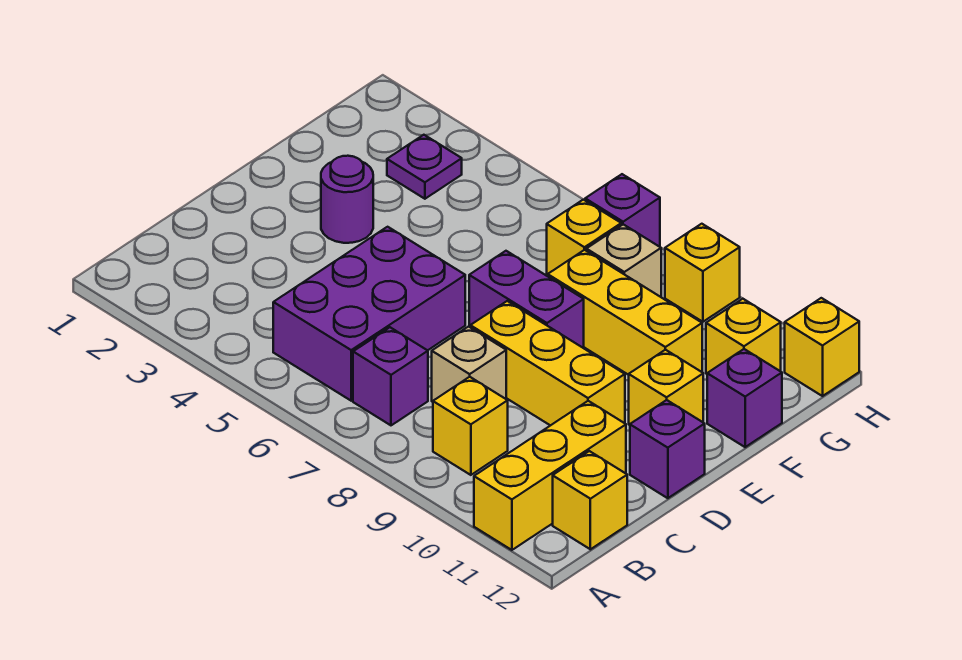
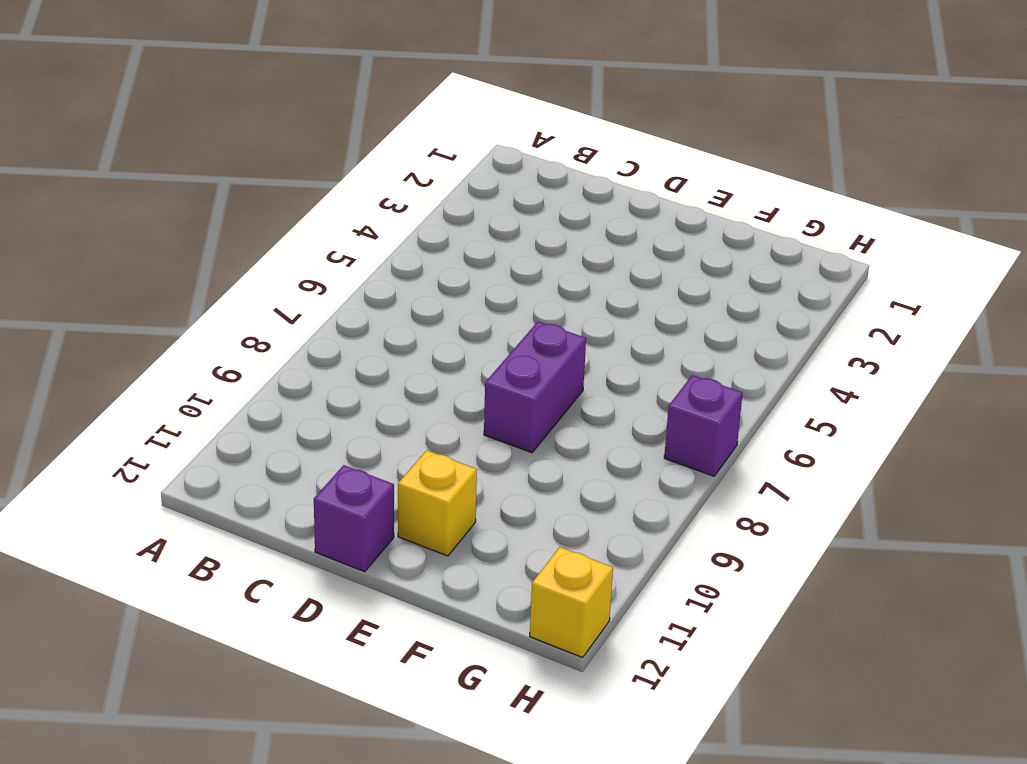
none -> yellow 1x3 brick [474,401,626,550]
none -> purple 2x3 brick [273,227,465,401]
none -> purple 1x1 brick [353,327,428,425]

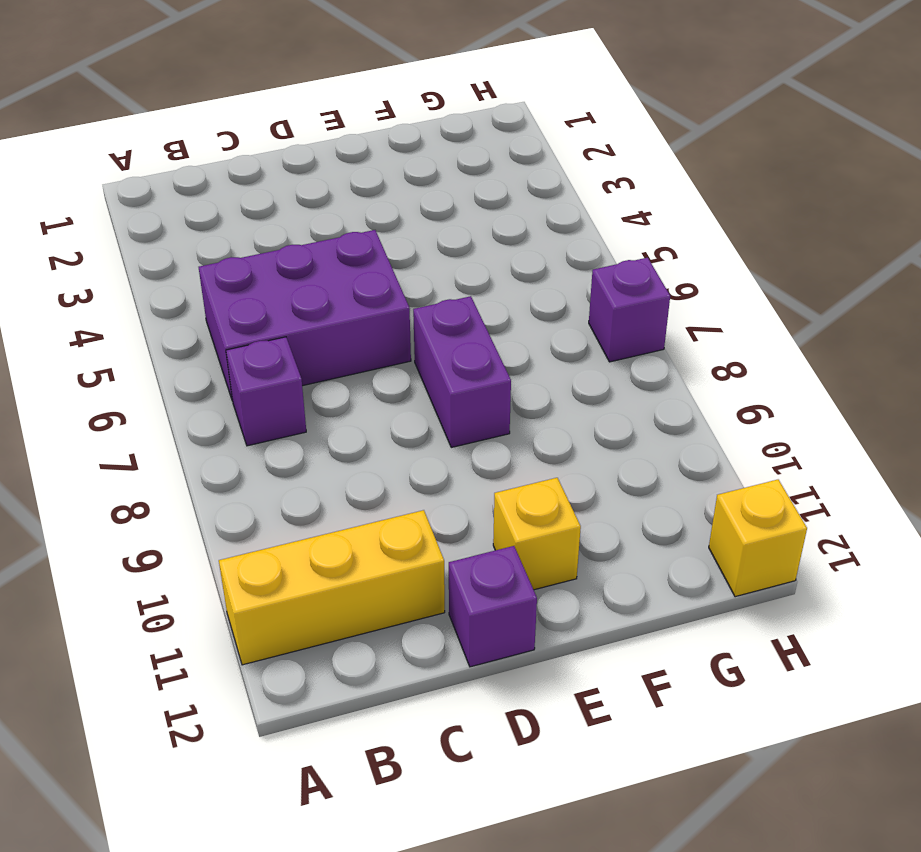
none -> yellow 1x1 brick [433,377,508,475]
none -> yellow 1x1 brick [553,451,627,549]
none -> tan 1x1 brick [432,327,506,402]

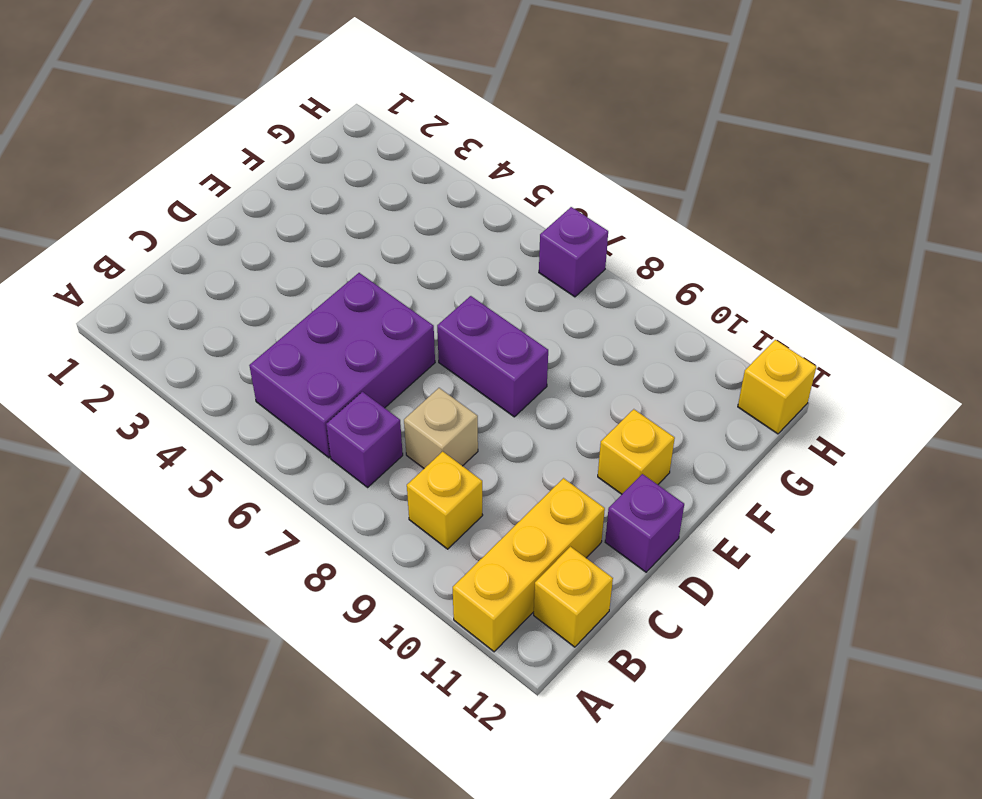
none -> yellow 1x3 brick [470,301,625,426]
none -> purple 1x1 round brick [321,156,373,243]
none -> yellow 1x3 brick [548,250,702,375]

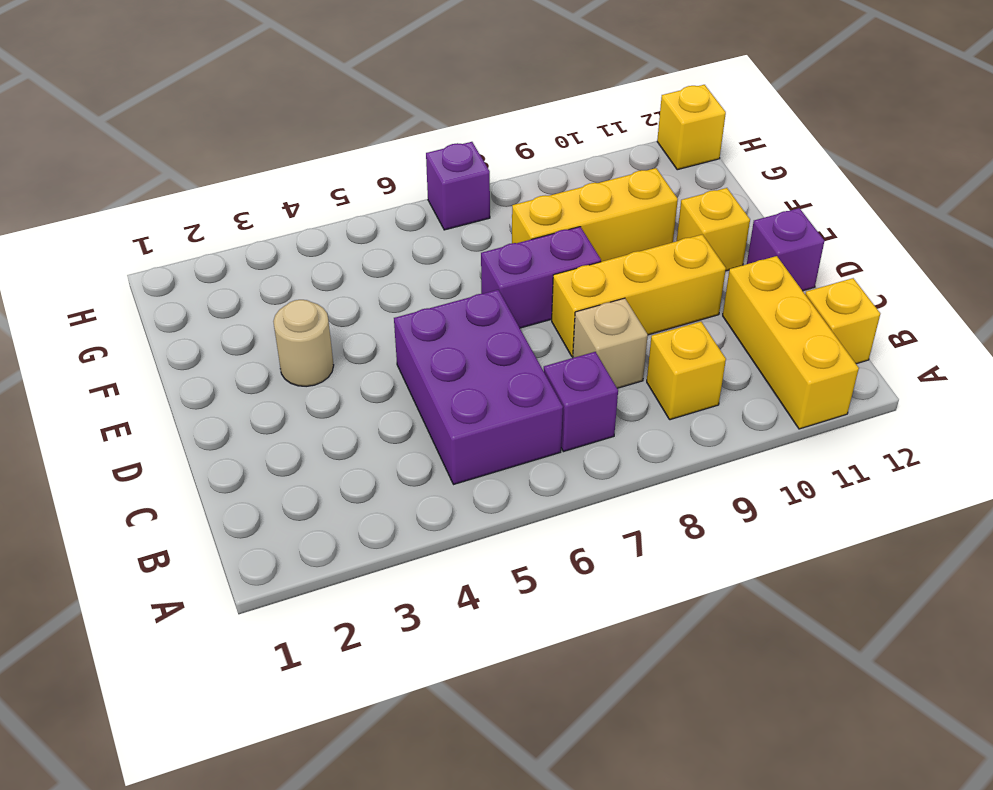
tan 1x1 round brick [273,300,334,387] -> purple 1x1 round brick [321,156,373,243]
none -> purple 1x1 brick [707,349,782,447]
none -> purple 1x1 plate [387,135,462,199]
none -> yellow 1x1 brick [547,200,621,275]

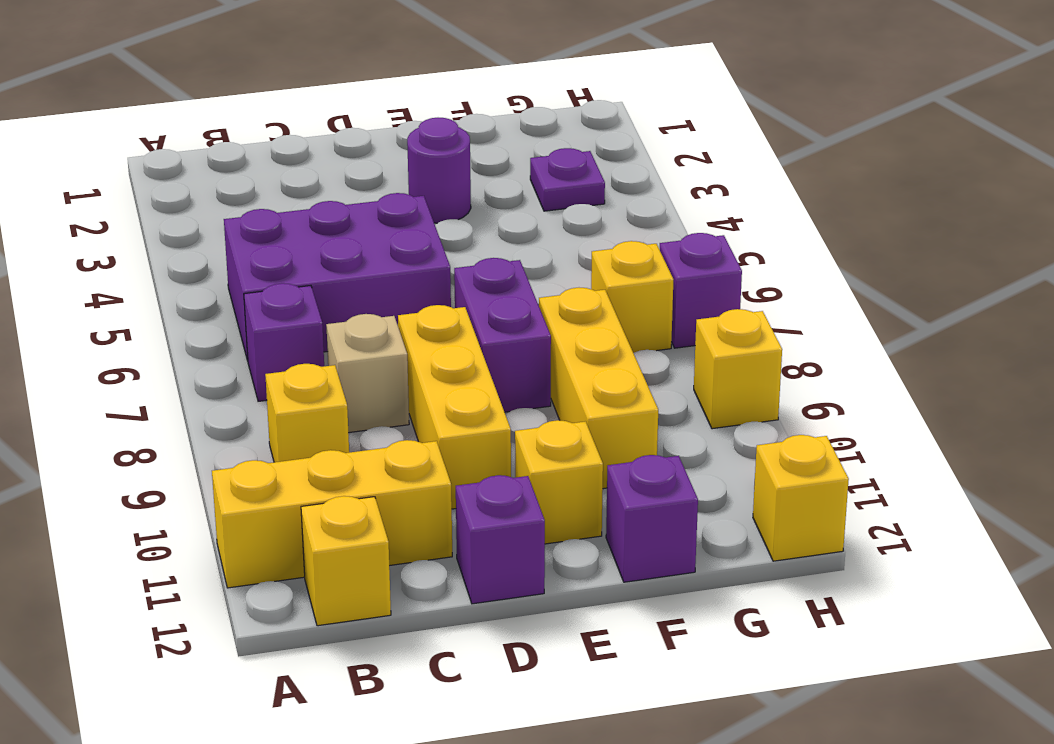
none -> tan 1x1 brick [586,224,661,297]
none -> yellow 1x1 brick [706,299,781,374]

